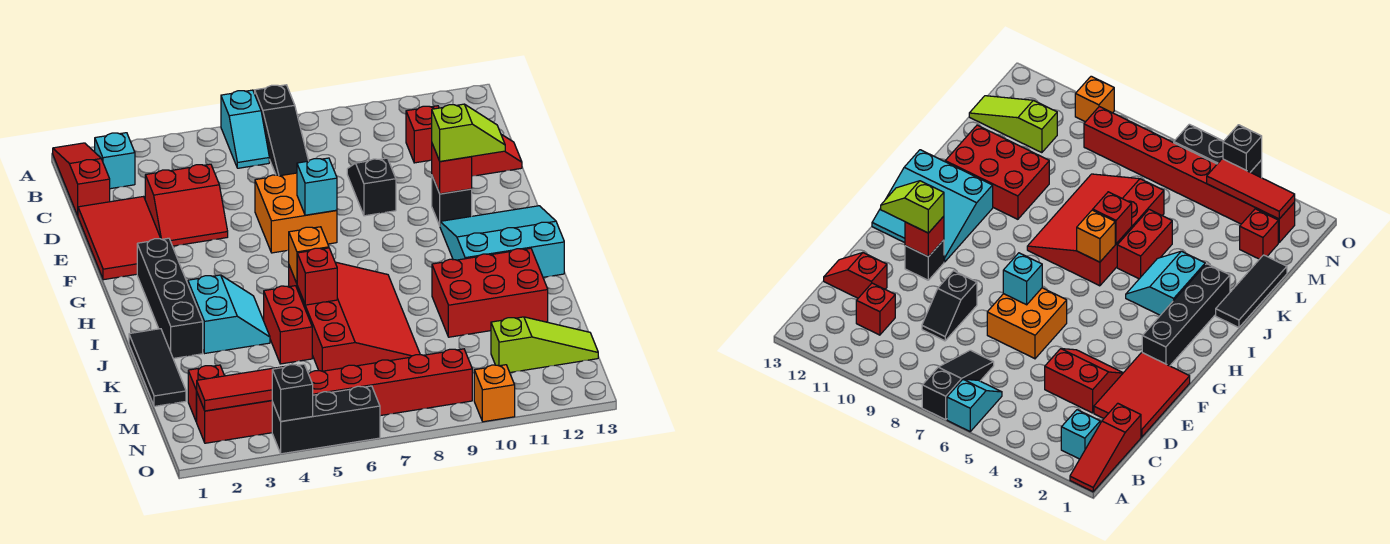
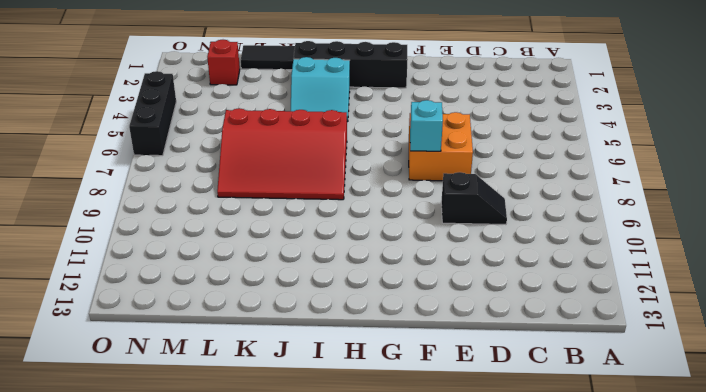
none -> red 1x3 slope [53,143,110,216]
none -> cyan 1x2 slope [221,90,269,168]
none -> black 1x3 slope [255,85,308,176]
none -> cyan 1x1 brick [95,133,135,189]

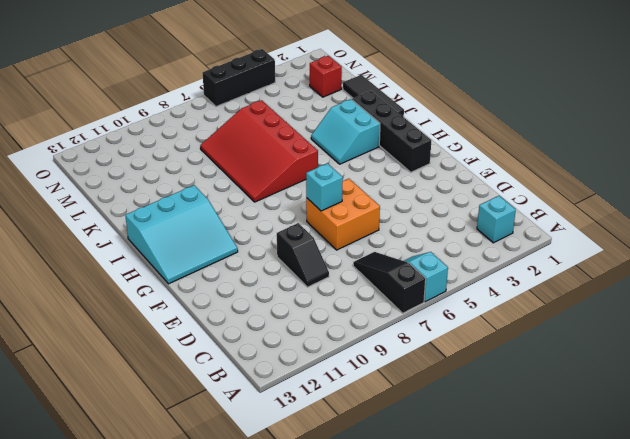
none -> red 1x3 slope [53,143,110,216]
none -> red 1x1 brick [406,106,439,163]
none -> red 2x3 tile [78,197,161,280]
none -> red 2x2 slope [145,164,228,246]

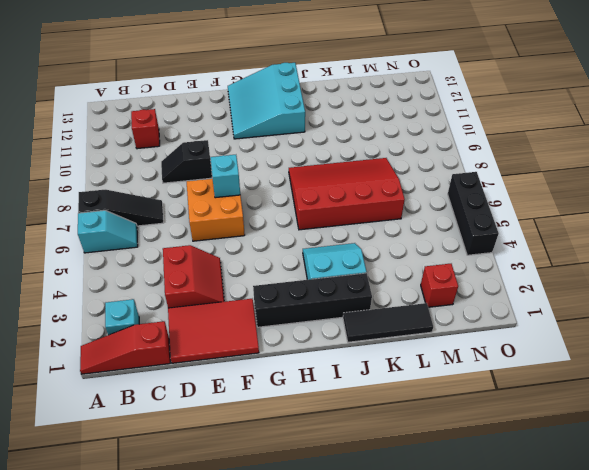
none -> red 1x2 slope [472,134,522,176]
none -> black 1x1 brick [432,176,472,226]
none -> red 1x2 brick [264,286,312,364]
none -> red 2x3 brick [432,248,548,337]

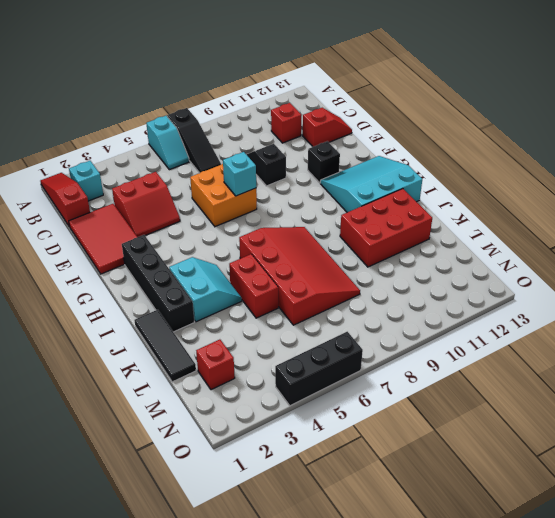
none -> lime 1x3 slope [491,317,598,372]
none -> red 1x8 brick [197,349,472,443]
none -> orange 1x1 brick [474,365,515,422]
none -> red 1x1 brick [432,144,472,194]

